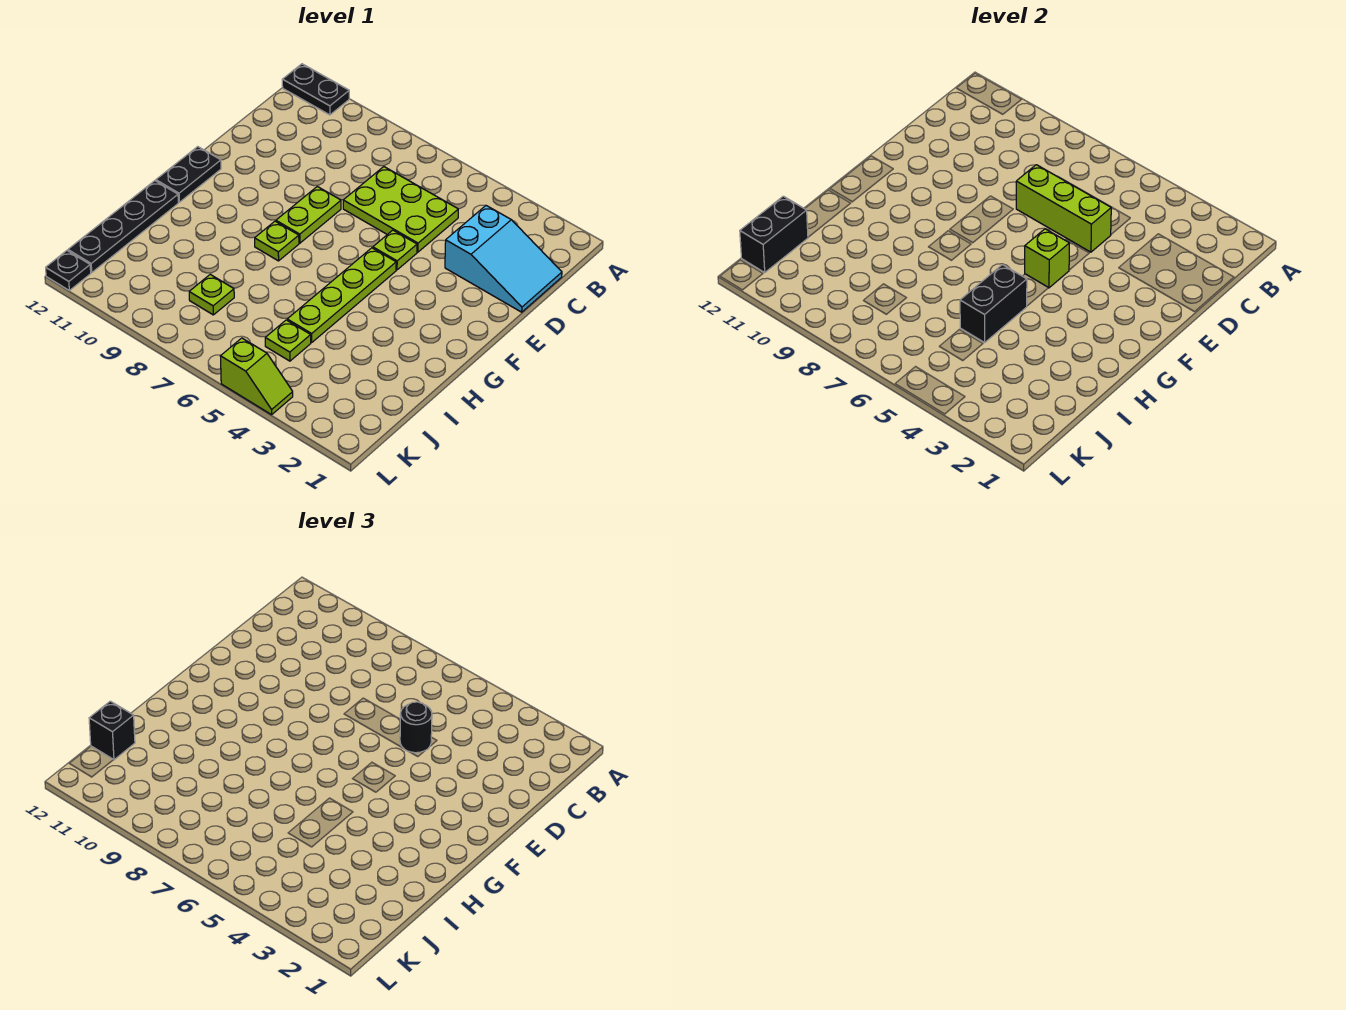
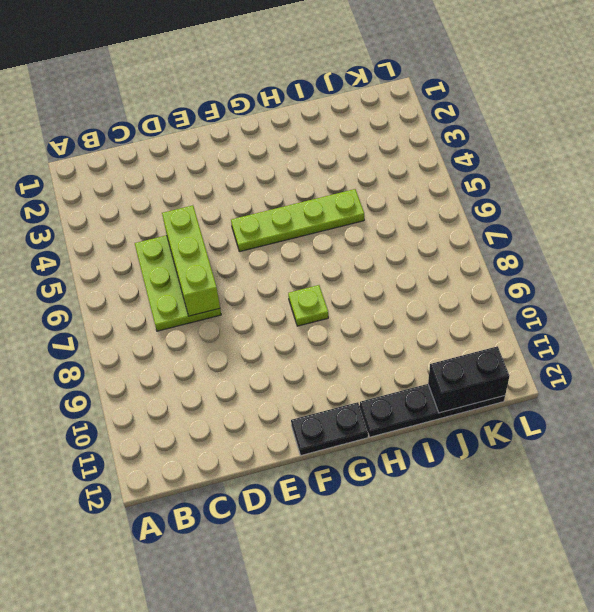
none -> black 1x2 plate [282,64,349,115]
none -> cyan 2x3 slope [445,206,562,312]
none -> lime 1x1 plate [373,230,417,270]

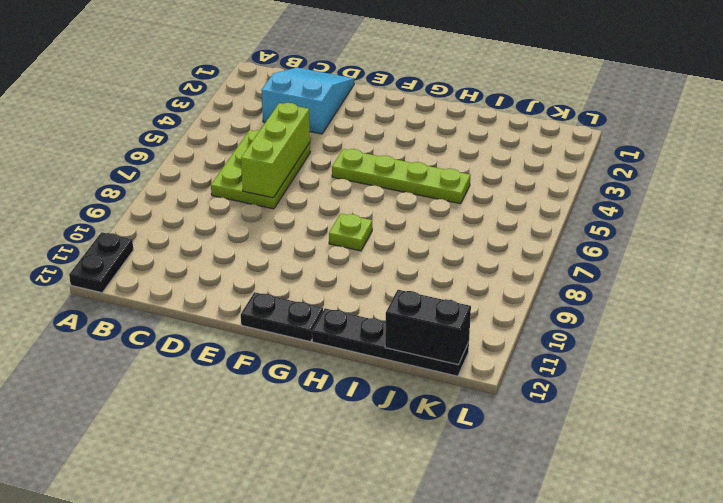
none -> lime 1x1 plate [373,230,417,270]
none -> lime 1x2 plate [276,187,341,243]
none -> lime 1x1 plate [265,320,311,361]

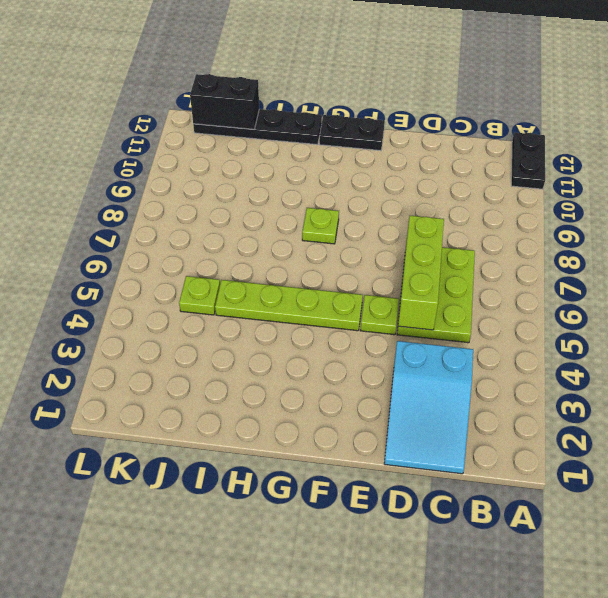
none -> lime 1x2 plate [276,187,341,243]
none -> lime 1x1 plate [189,275,234,315]
none -> lime 1x2 slope [220,338,293,415]

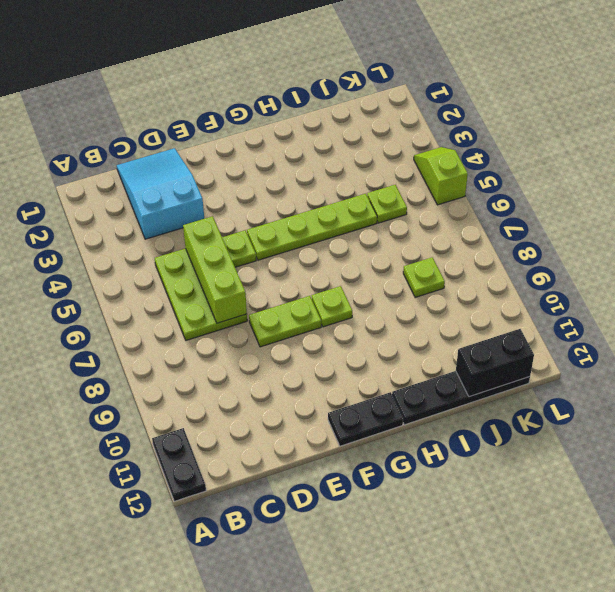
none -> black 1x1 plate [46,251,91,290]
none -> lime 1x1 brick [1025,229,1069,288]
none -> black 1x2 brick [960,265,1027,342]

